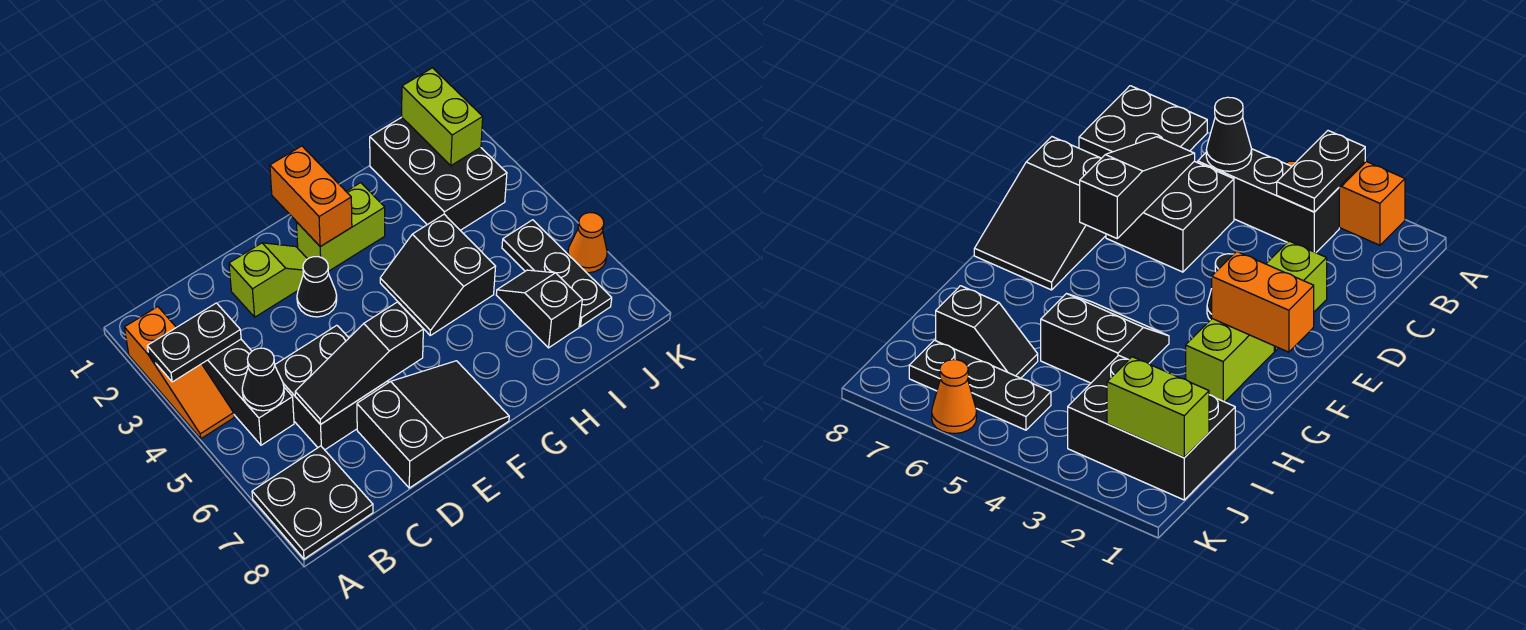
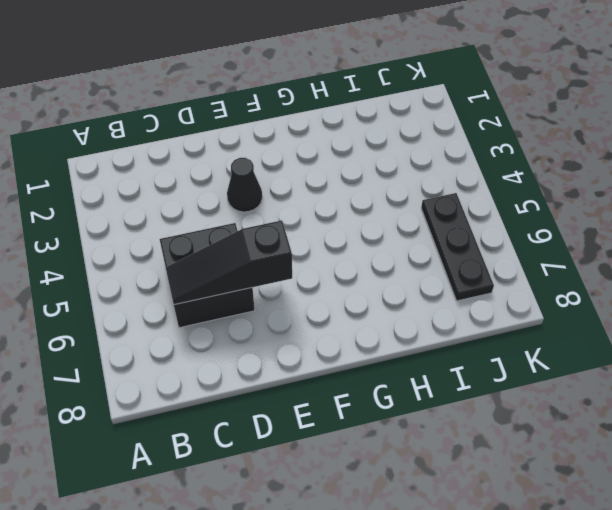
none -> orange 1x3 slope [124,307,234,439]
none -> black 2x2 plate [252,446,373,559]
none -> black 1x3 brick [202,339,294,445]

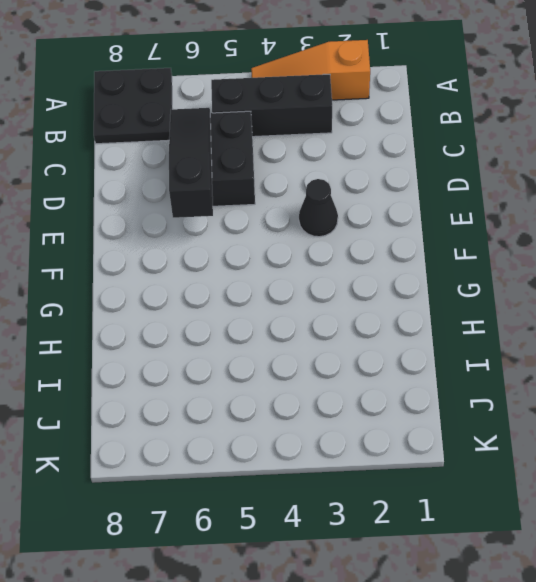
none -> lime 1x2 slope [229,243,307,317]
none -> black 2x3 slope [357,361,509,488]
none -> lime 1x2 brick [296,183,385,271]

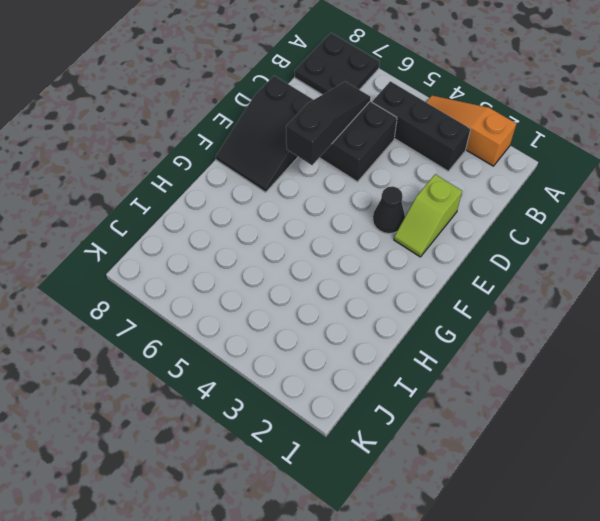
none -> lime 1x2 brick [296,183,385,271]
none -> black 2x2 slope [380,214,496,335]
none -> black 2x3 brick [370,117,507,230]

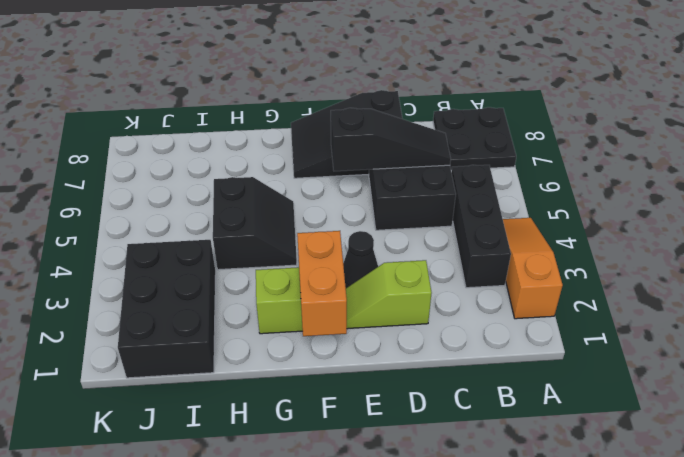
none -> black 1x2 slope [496,270,582,348]
none -> black 1x3 plate [502,220,612,327]
none -> orange 1x1 cone [568,213,607,273]

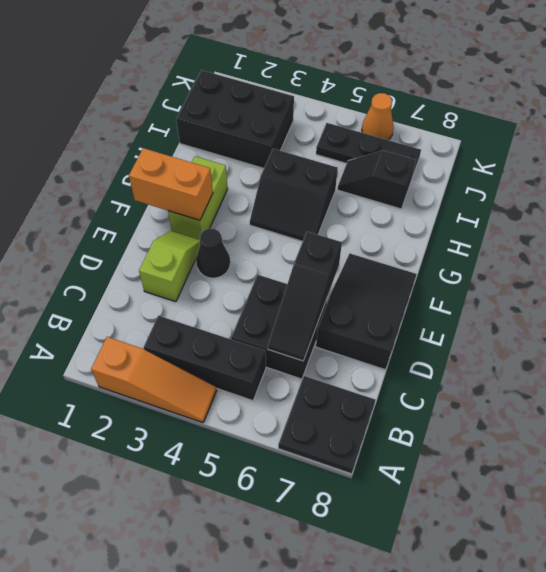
none -> black 1x2 plate [147,303,241,382]
none -> black 1x1 cone [242,348,284,411]
none -> lime 1x2 brick [402,68,483,166]

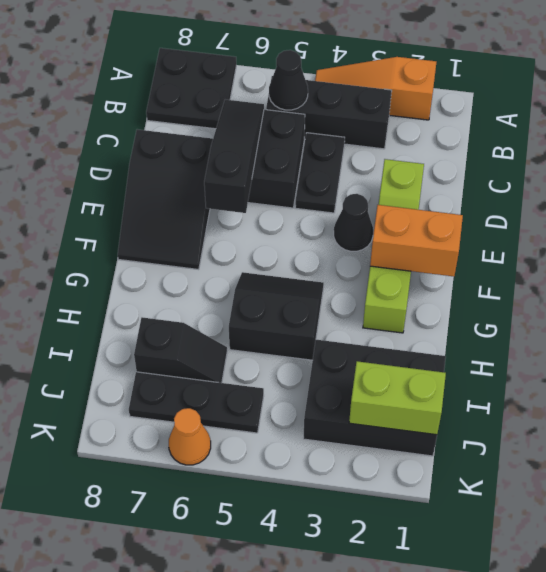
black 1x2 plate [295,133,345,213] -> black 1x2 plate moved to [147,303,241,382]

